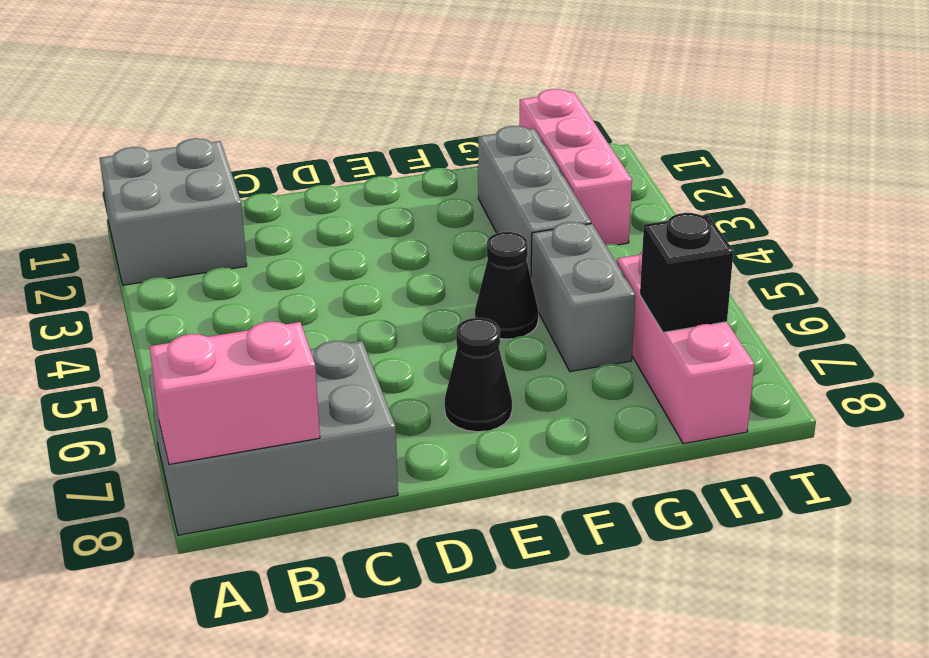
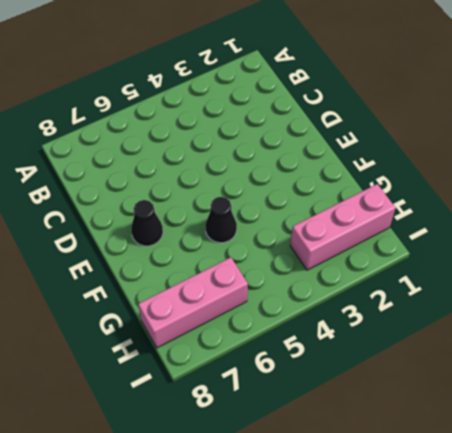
none -> grey 2x2 brick [100,138,247,285]
none -> grey 2x3 brick [149,341,398,535]

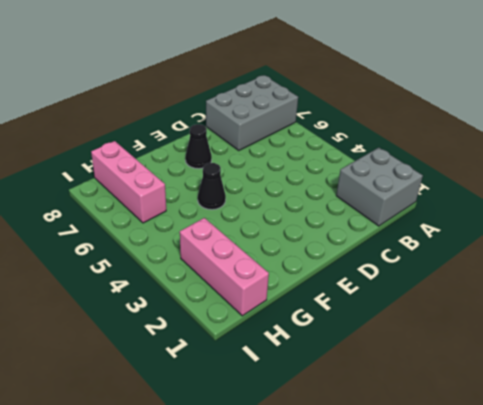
none -> grey 1x3 brick [478,126,591,277]
none -> grey 1x2 brick [531,222,635,372]

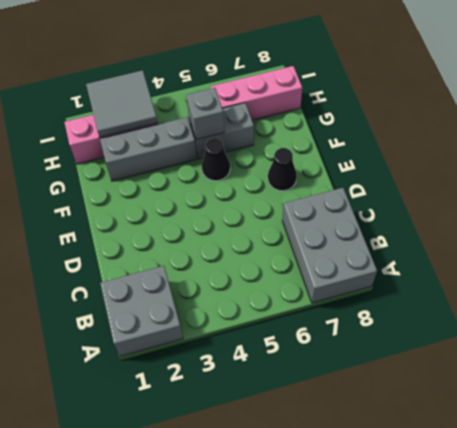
grey 1x1 brick [186,88,224,140] -> none
grey 2x2 tile [86,70,158,137] -> none
none -> pink 1x2 brick [149,322,320,464]
none -> black 1x1 brick [640,213,733,332]

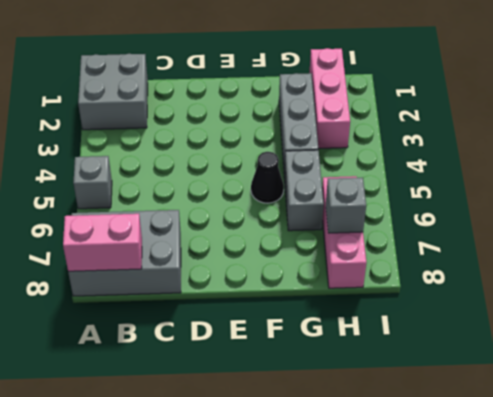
grey 1x1 brick [73,156,112,209] -> none
grey 1x1 brick [326,177,366,233] -> black 1x1 brick [640,213,733,332]
none -> black 1x1 cone [445,318,512,432]

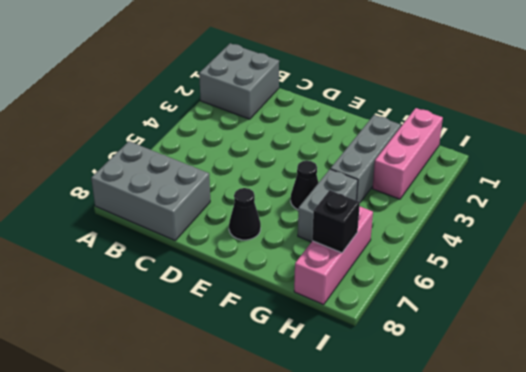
none -> pink 1x2 brick [149,322,320,464]

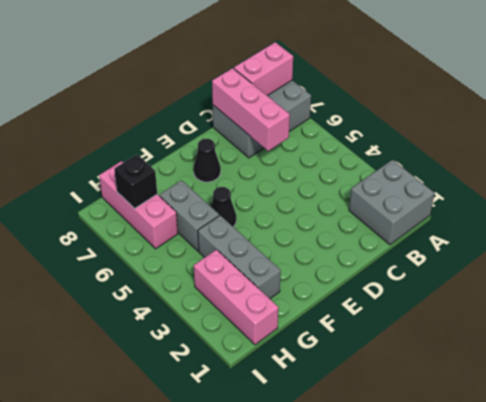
pink 1x3 brick [212,68,290,151] -> none

